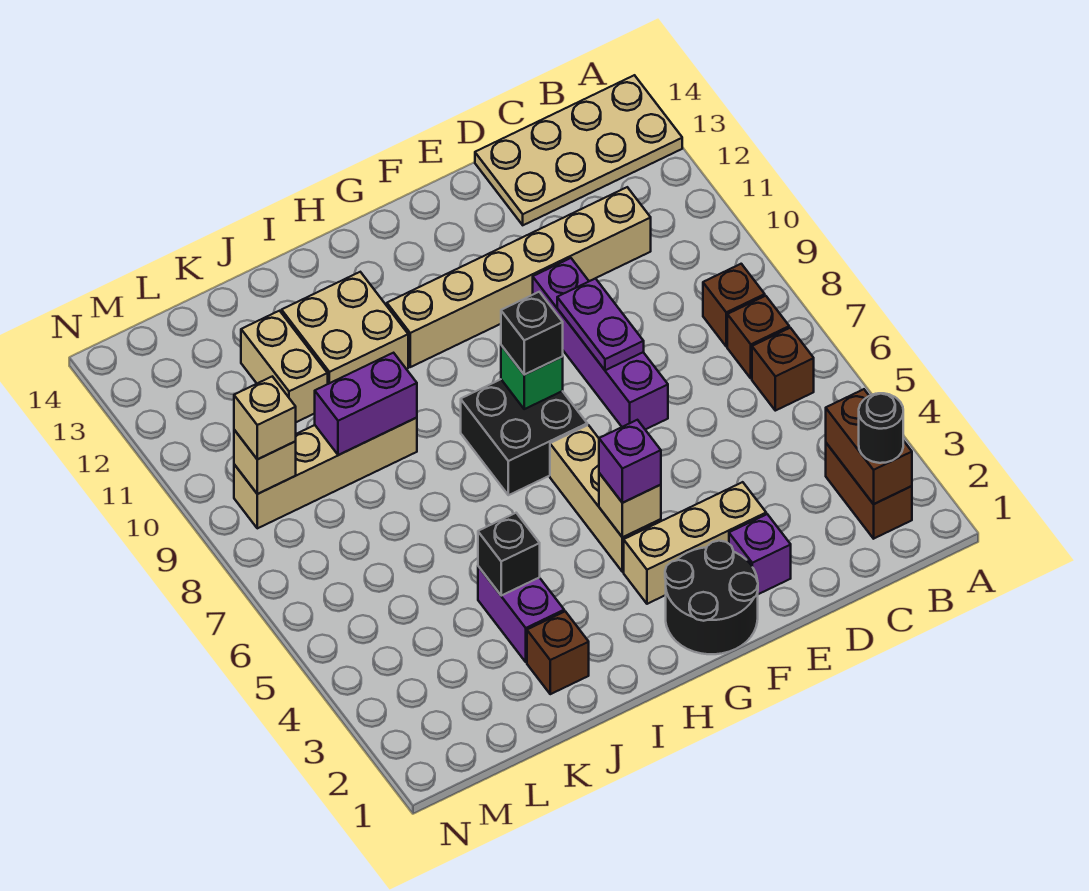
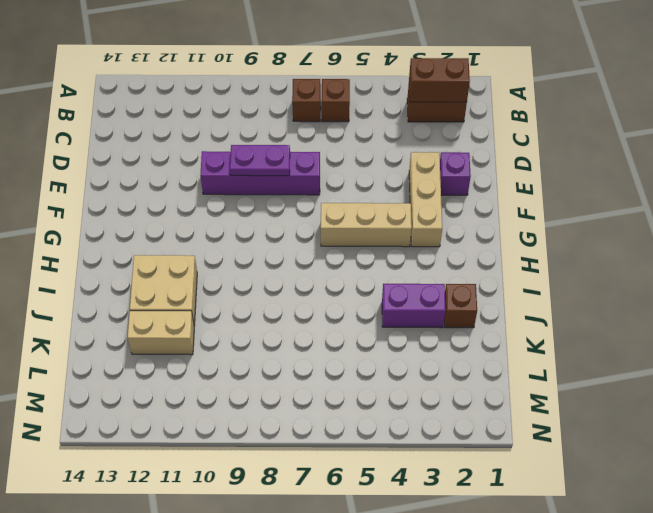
none -> tan 2x4 plate [475,75,682,225]
none -> brown 1x1 brick [703,264,765,347]
none -> tan 1x6 brick [387,187,651,367]

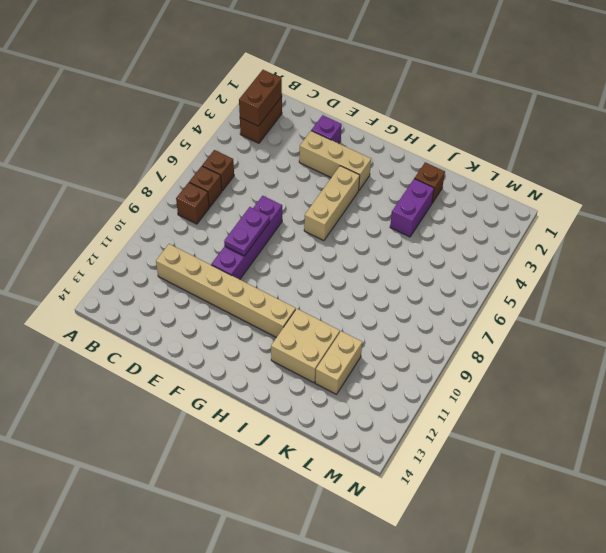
none -> tan 2x4 plate [475,75,682,225]
none -> black 2x2 round brick [665,541,758,654]
none -> black 2x2 brick [461,379,587,495]

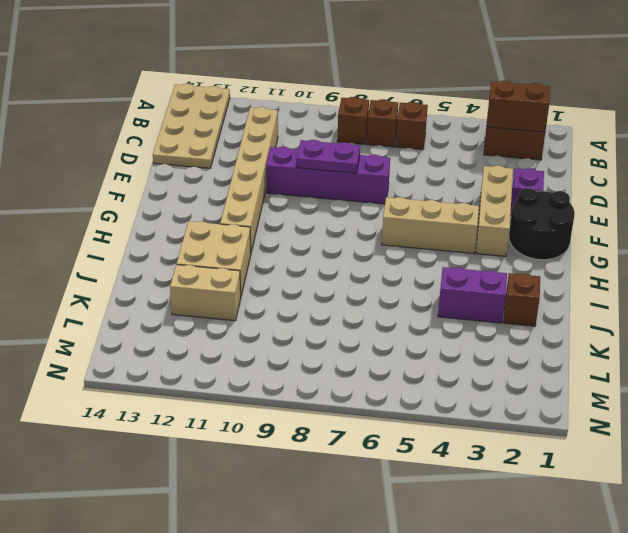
none -> black 2x2 brick [461,379,587,495]
none -> tan 1x4 brick [234,418,417,528]
none -> tan 1x1 brick [599,473,661,537]

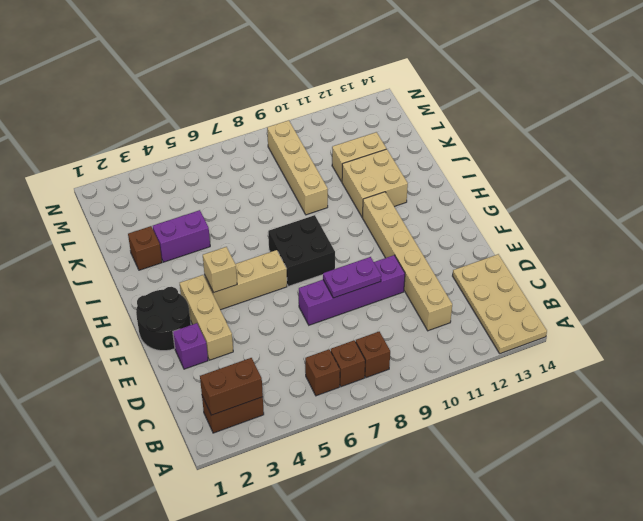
none -> green 1x1 brick [501,345,563,409]
none -> black 1x1 brick [478,513,540,596]
none -> purple 1x2 brick [315,353,417,455]

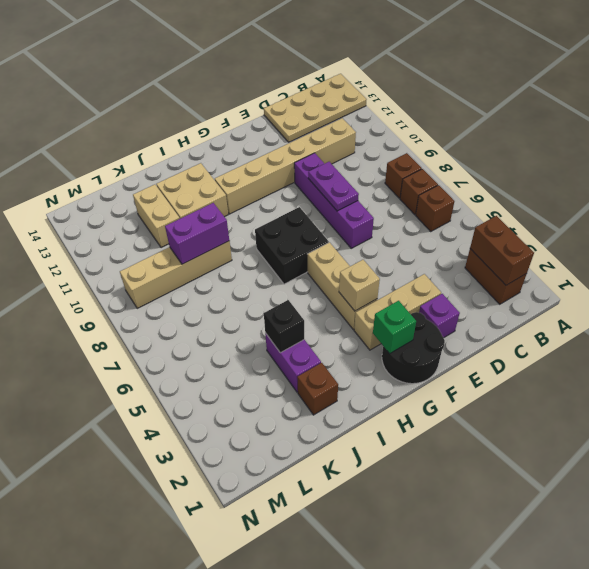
green 1x1 brick [373,301,416,354] -> green 1x1 brick moved to [501,345,563,409]
none -> tan 1x1 brick [234,430,296,494]
none -> black 1x1 round brick [859,393,903,463]
none -> purple 1x1 brick [599,420,661,503]

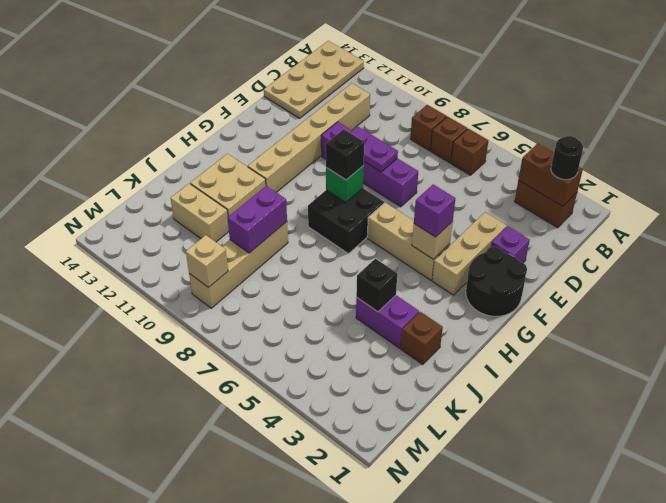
none -> tan 1x1 brick [234,376,296,459]

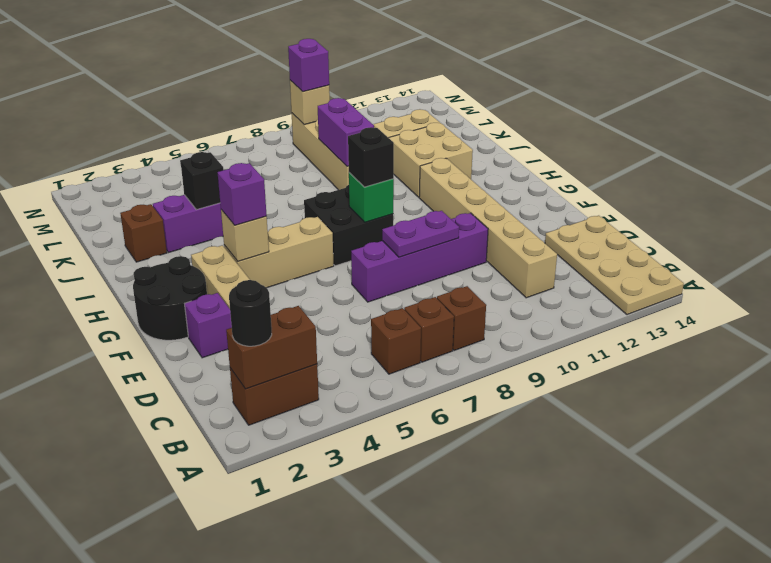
purple 1x1 brick [288,39,329,92] -> tan 1x1 brick [234,376,296,459]

